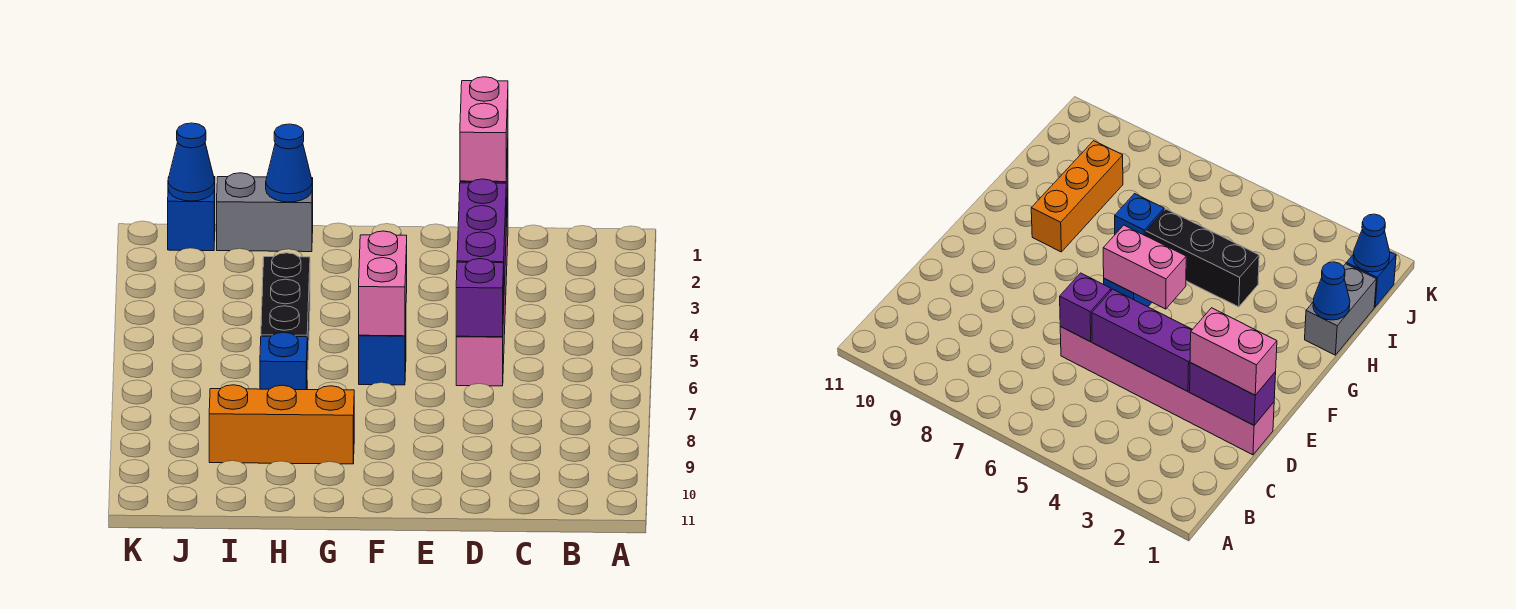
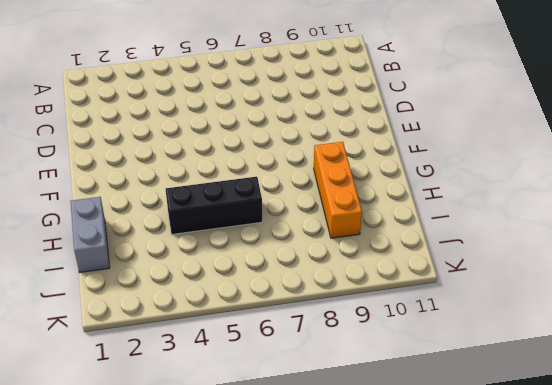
none -> pink 1x6 brick [456,197,508,386]
none -> blue 1x1 brick [359,323,406,385]
none -> blue 1x1 brick [260,332,307,390]

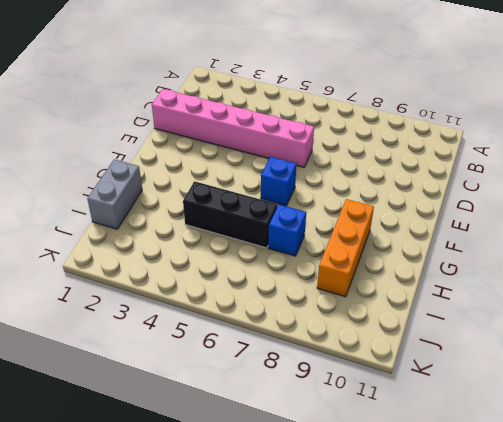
none -> blue 1x1 brick [168,177,215,251]
none -> purple 1x2 brick [1190,363,1276,425]
none -> purple 1x3 brick [457,179,506,285]

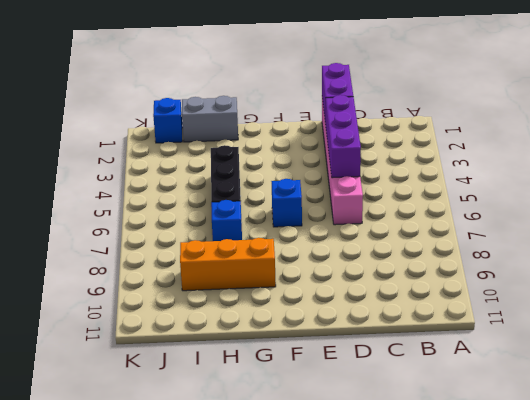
none -> purple 1x1 brick [456,259,504,337]
none -> pink 1x2 brick [359,231,407,336]
none -> blue 1x1 cone [266,124,312,202]

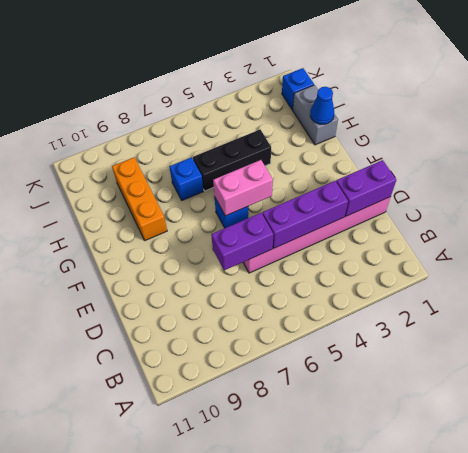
purple 1x2 brick [211,213,274,271] -> purple 1x1 brick [456,259,504,337]
none -> blue 1x1 cone [168,123,215,201]
none -> pink 1x2 brick [460,77,508,182]

